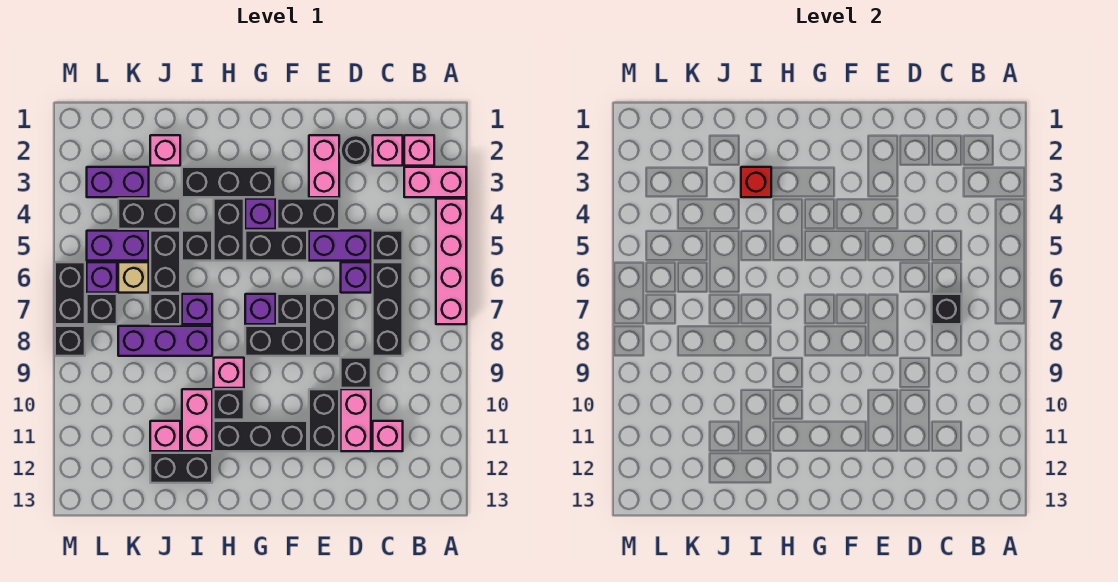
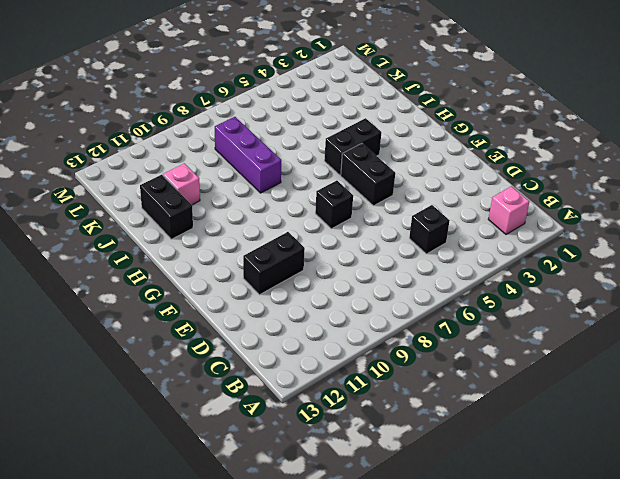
none -> pink 1x2 brick [404,167,466,197]
none -> pink 1x4 brick [436,199,466,324]
none -> pink 1x1 brick [373,135,403,166]
none -> black 1x3 brick [373,262,403,356]

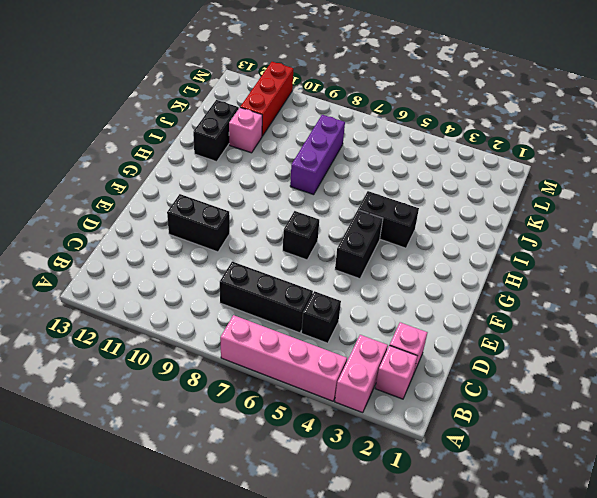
red 1x3 brick [240,62,293,136] -> none
none -> pink 1x1 brick [373,421,403,451]
none -> black 1x1 round brick [341,135,371,165]
none -> purple 1x2 brick [309,231,371,261]
none -> purple 1x1 brick [341,262,371,293]

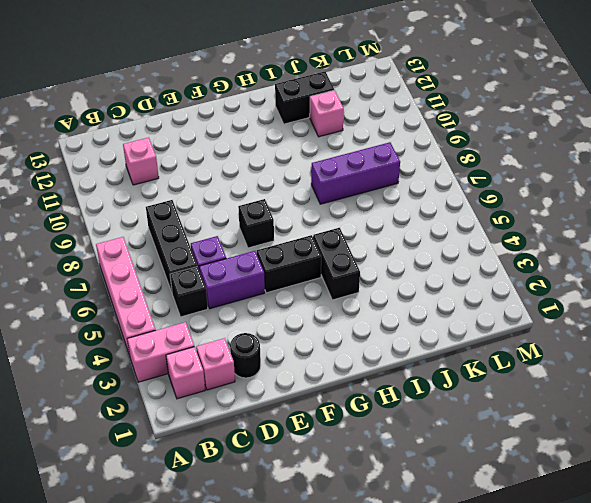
none -> black 1x1 brick [341,358,371,388]
none -> pink 1x2 brick [341,389,371,451]
none -> pink 1x2 brick [309,135,339,197]
none -> black 1x2 brick [277,199,339,229]

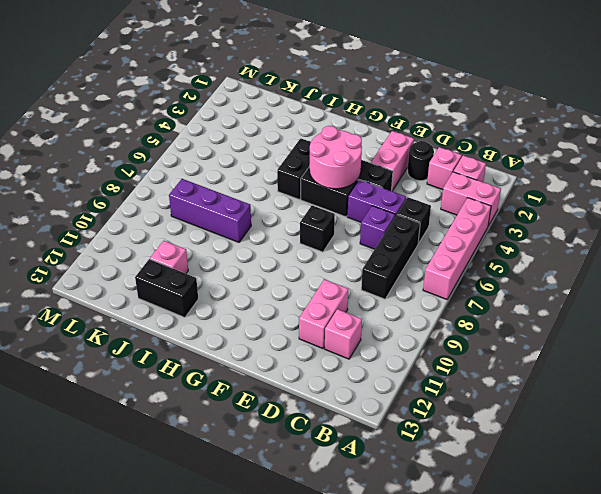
pink 2x2 round brick [309,126,362,189] -> none
none -> black 1x1 brick [341,358,371,388]
none -> black 1x2 brick [309,294,339,356]
none -> black 1x2 brick [309,389,339,451]
none -> black 1x2 brick [245,326,307,356]

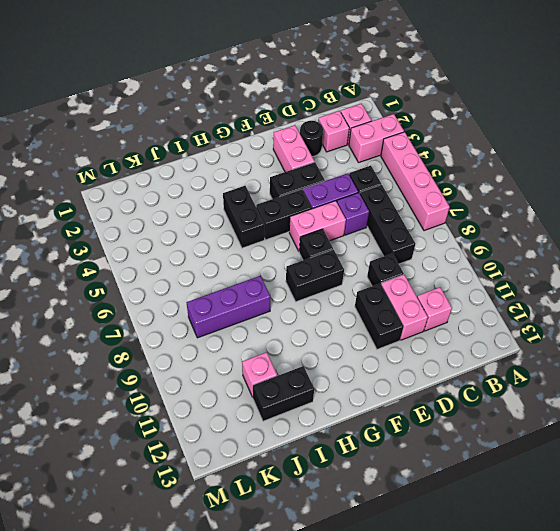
pink 1x2 brick [289,201,346,251] -> pink 1x2 brick turned to [182,389,212,451]
none -> black 1x2 brick [309,294,339,356]
none -> black 1x3 brick [214,421,307,451]
none -> black 1x3 brick [182,167,276,197]
none -> purple 1x1 brick [245,199,276,229]

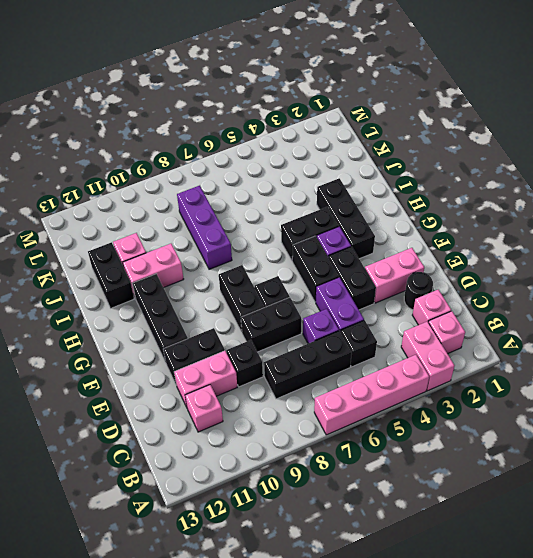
none -> purple 1x1 brick [245,294,276,324]
none -> pink 1x1 brick [214,358,244,388]
none -> black 1x1 brick [214,389,244,420]
none -> black 1x1 brick [182,231,212,261]

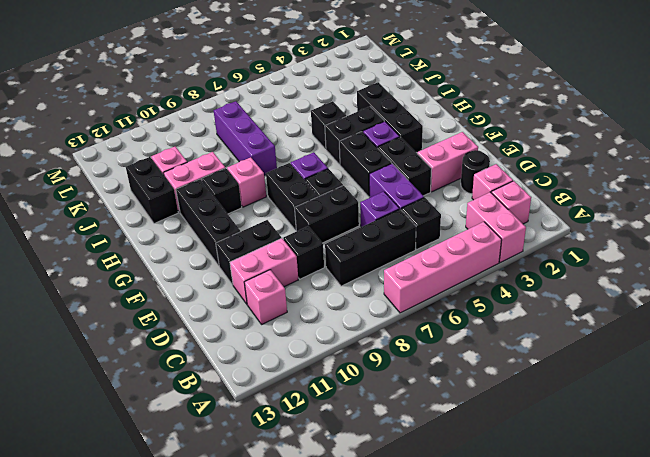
none -> purple 1x1 brick [182,294,212,324]
none -> pink 1x1 brick [150,135,180,166]
none -> black 1x2 brick [118,199,180,229]
none -> black 1x2 brick [150,231,180,293]

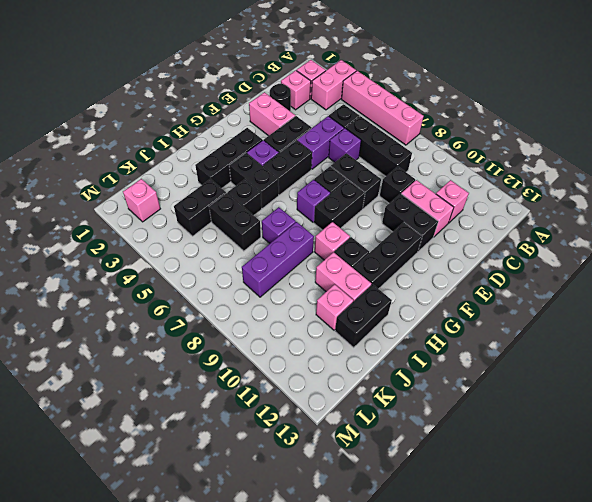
pink 1x1 brick [123,179,160,222] -> pink 1x1 brick moved to [150,135,180,166]
none -> black 1x1 brick [150,294,180,324]
none -> purple 1x2 brick [87,167,149,197]
none -> purple 1x2 brick [87,231,149,261]
none -> tan 1x1 brick [118,262,149,293]

